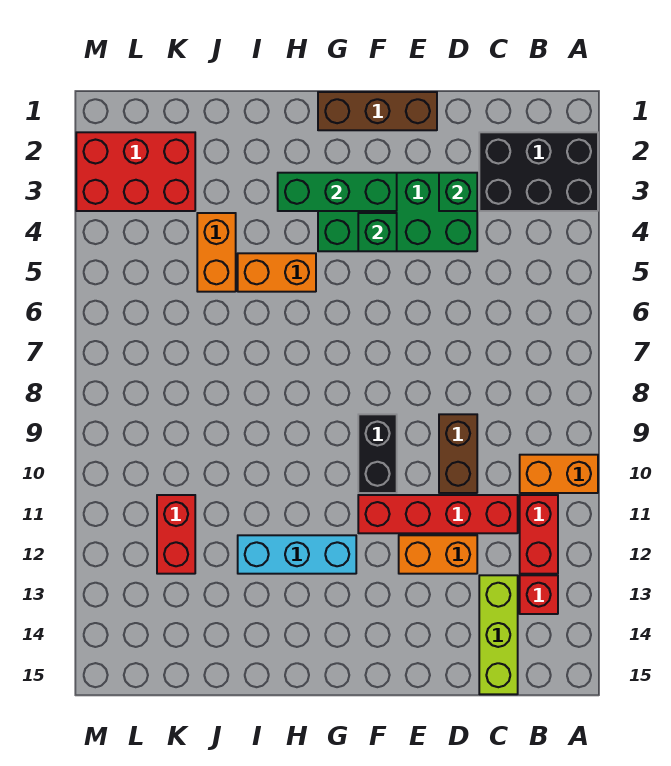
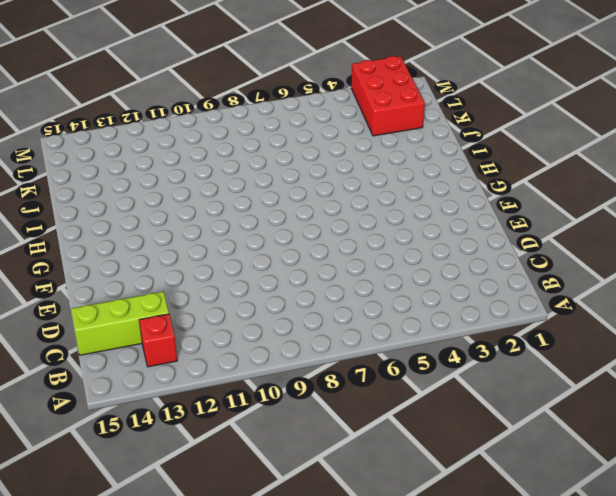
none -> black 2x3 brick [479,132,598,211]
none -> orange 1x2 brick [520,455,598,493]
none -> red 1x2 brick [520,495,558,574]

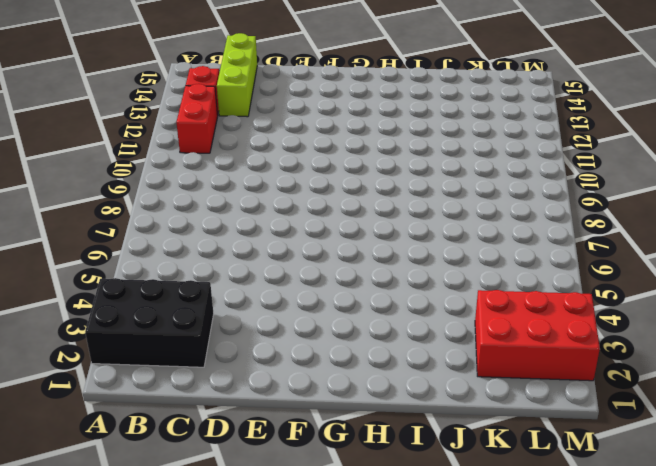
none -> orange 1x2 brick [520,455,598,493]
none -> red 1x4 brick [358,495,518,533]
none -> green 2x4 brick [318,173,477,251]

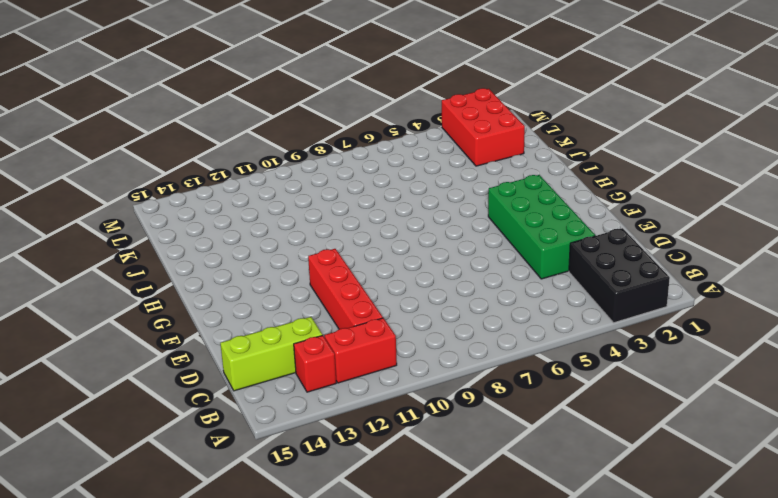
none -> orange 1x2 brick [520,455,598,493]
none -> brown 1x2 brick [439,414,477,493]
none -> orange 1x2 brick [399,535,477,574]

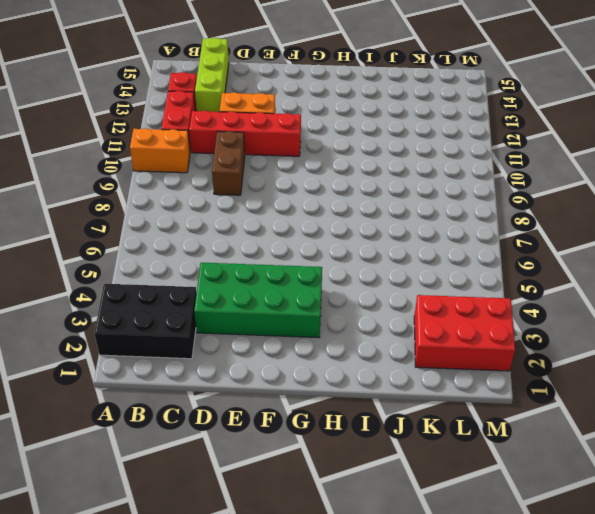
none -> brown 1x3 brick [318,92,437,130]
none -> black 1x2 brick [358,414,397,493]
none -> cyan 1x3 brick [238,535,356,574]

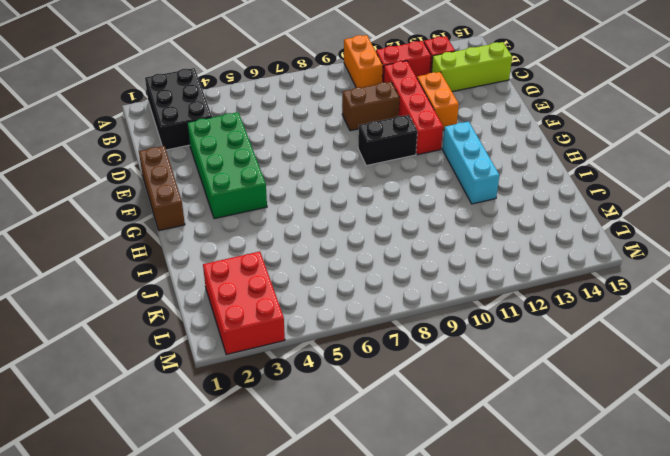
none -> orange 1x2 brick [238,253,316,292]
none -> orange 1x2 brick [197,213,236,292]
none -> red 1x2 brick [157,495,195,574]

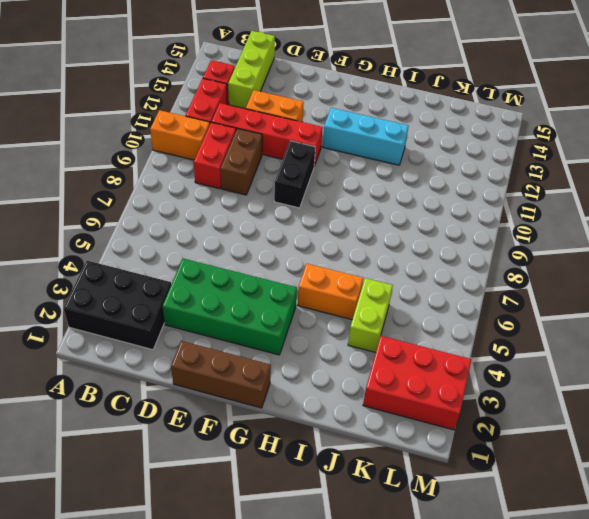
red 1x2 brick [194,122,236,189] -> red 1x2 brick moved to [157,495,195,574]
lime 1x2 brick [348,278,393,353] -> orange 1x2 brick [197,213,236,292]
none -> green 1x1 brick [439,173,477,211]
none -> green 1x3 brick [278,173,397,211]
none -> green 1x1 brick [358,213,397,251]

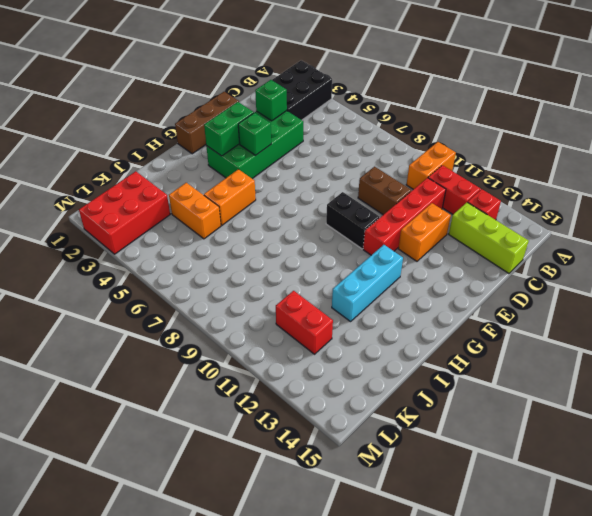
green 1x2 brick [204,102,254,156] -> green 1x3 brick [278,173,397,211]

